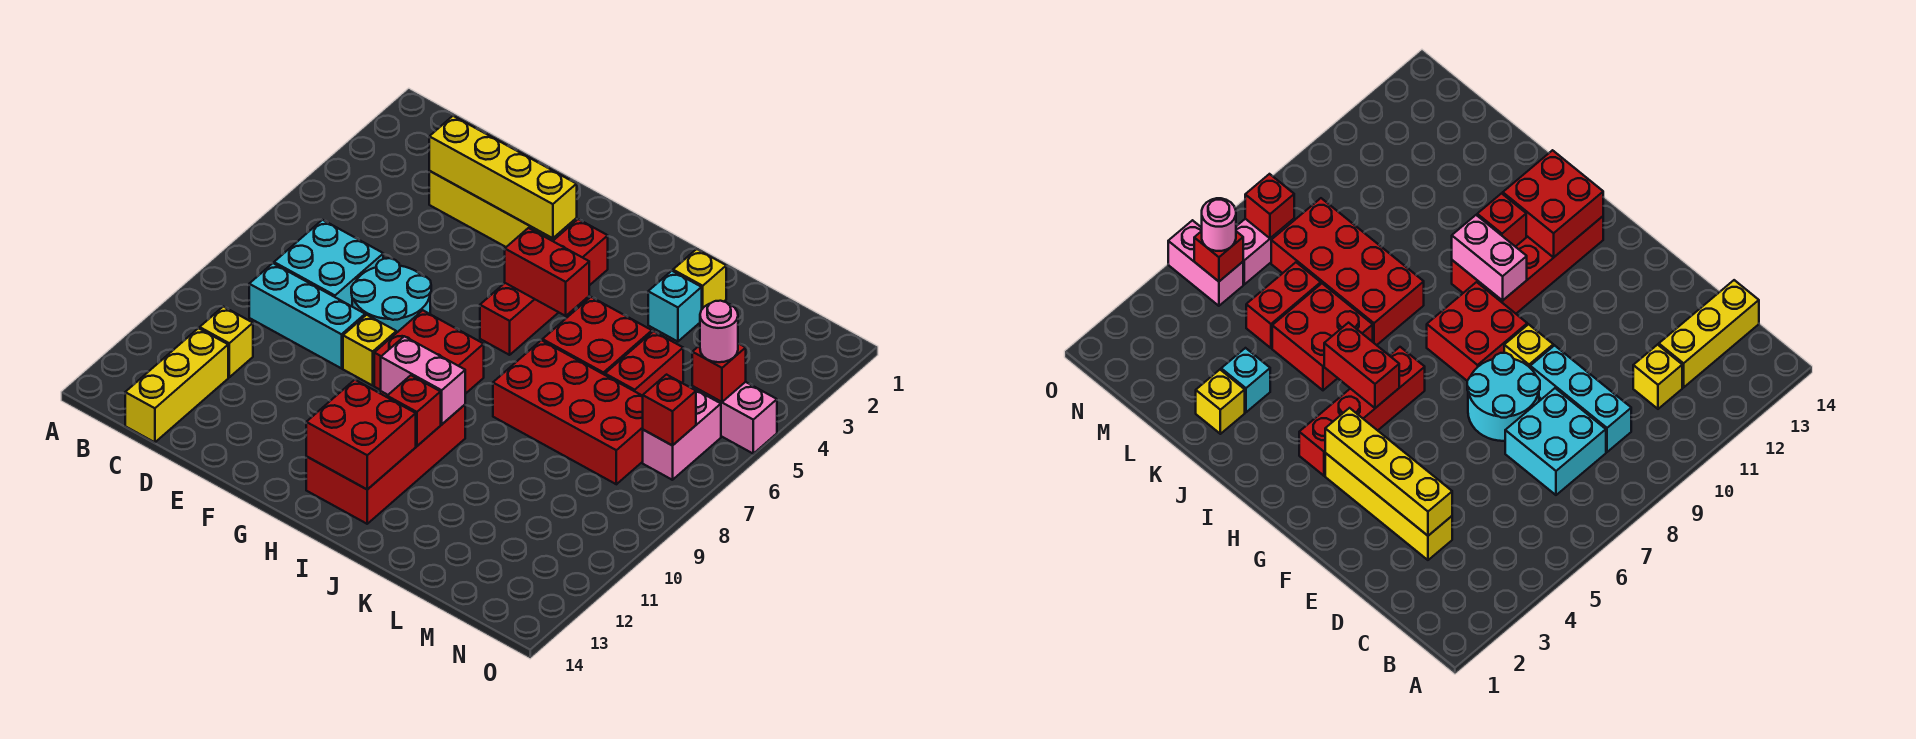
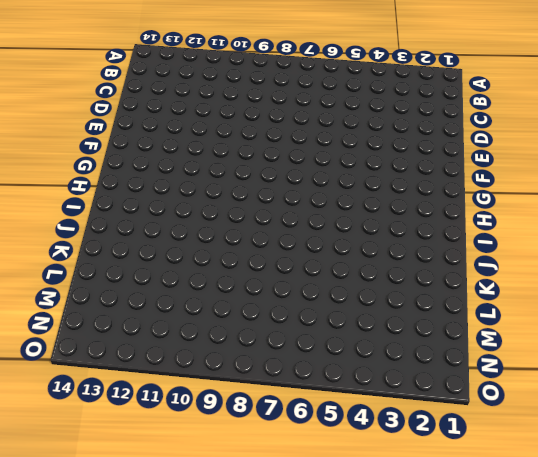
none -> cyan 2x2 brick [274,220,383,306]
none -> cyan 1x3 brick [249,263,365,368]
none -> yellow 1x1 brick [200,307,253,377]

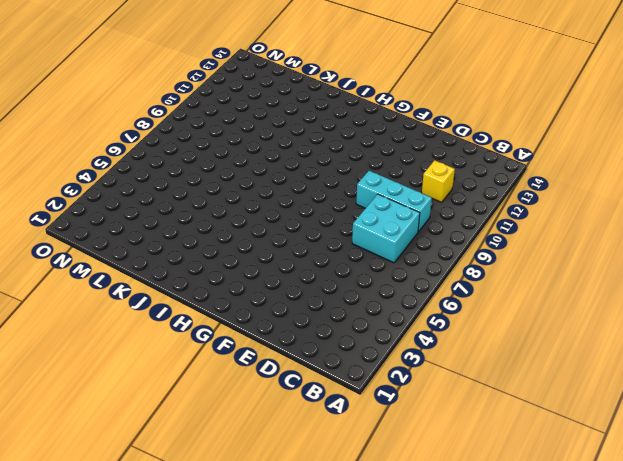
none -> yellow 1x3 brick [125,328,228,442]
none -> yellow 1x4 brick [429,171,577,247]
none -> cyan 2x2 round brick [351,258,431,333]

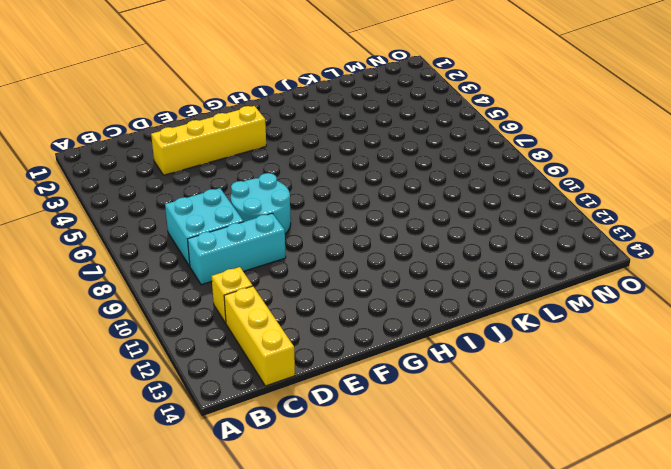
none -> yellow 1x1 brick [343,315,396,385]
none -> red 2x2 brick [374,310,484,394]
none -> red 1x4 brick [480,219,608,355]

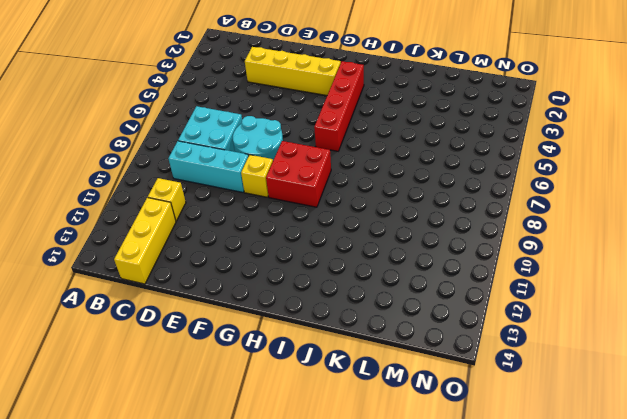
none -> red 2x4 brick [306,391,465,524]
none -> red 2x2 brick [543,297,652,375]
none -> red 2x4 brick [493,340,643,484]

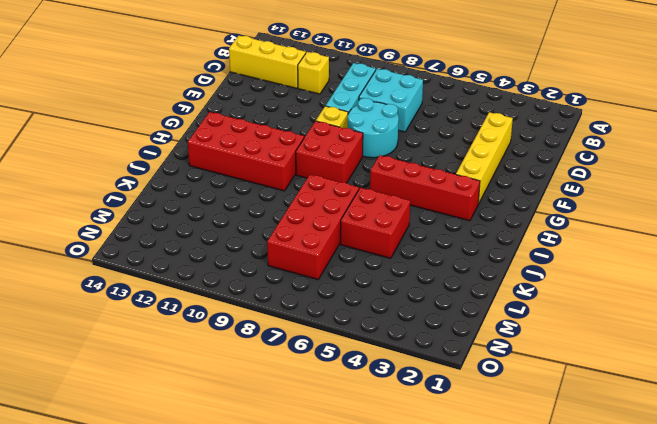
none -> yellow 1x1 brick [673,249,726,309]
none -> cyan 1x1 brick [648,271,702,342]
none -> red 1x2 brick [605,331,683,396]

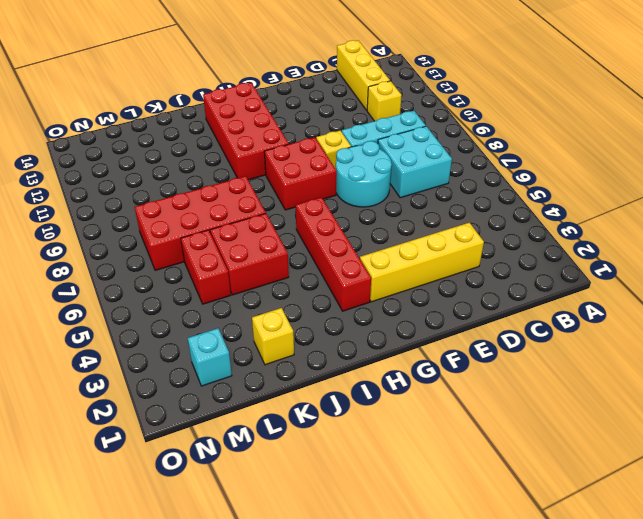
cyan 1x1 brick [188,328,232,386] -> cyan 1x1 brick moved to [648,271,702,342]
none -> pink 1x2 brick [692,382,777,454]
none -> pink 1x2 brick [643,387,721,480]
none -> yellow 1x4 brick [429,116,577,238]

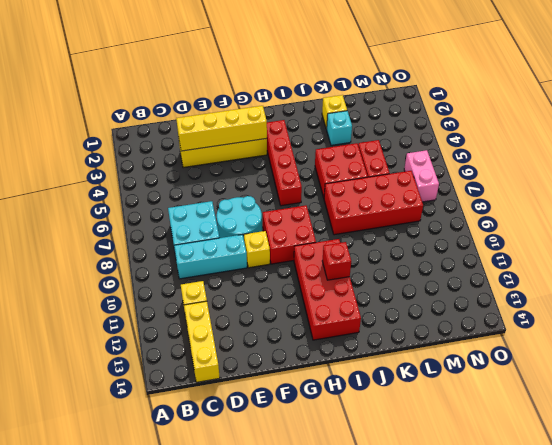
none -> pink 1x2 brick [692,382,777,454]
none -> red 1x2 brick [505,228,589,316]
none -> pink 1x2 brick [381,336,465,424]

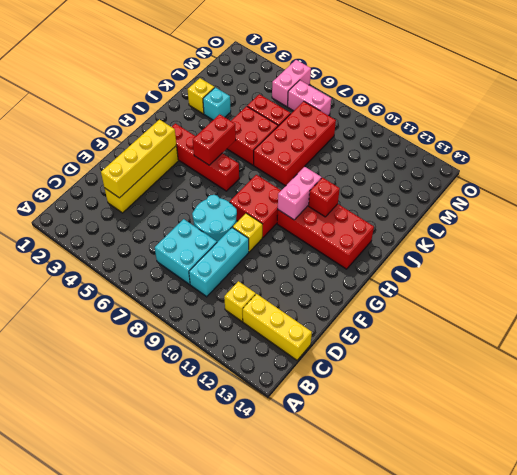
none -> red 2x2 brick [306,380,416,489]
none -> red 1x1 brick [692,343,746,402]
none -> red 1x1 brick [643,375,696,446]

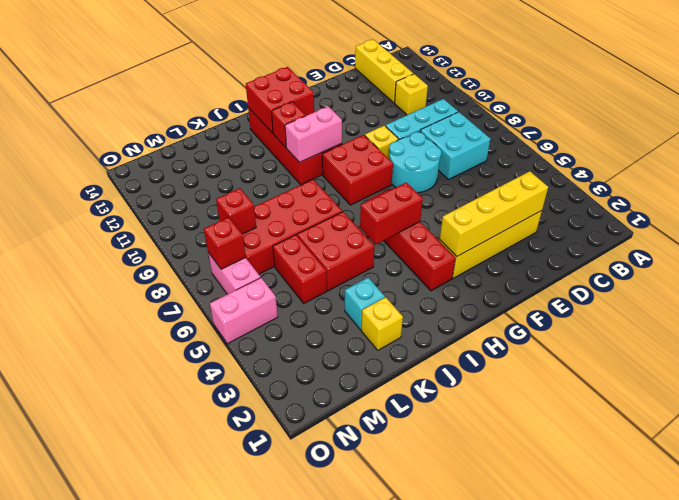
red 1x1 brick [216,188,256,234] -> red 1x1 brick moved to [692,343,746,402]
none -> pink 1x1 round brick [700,301,738,362]

